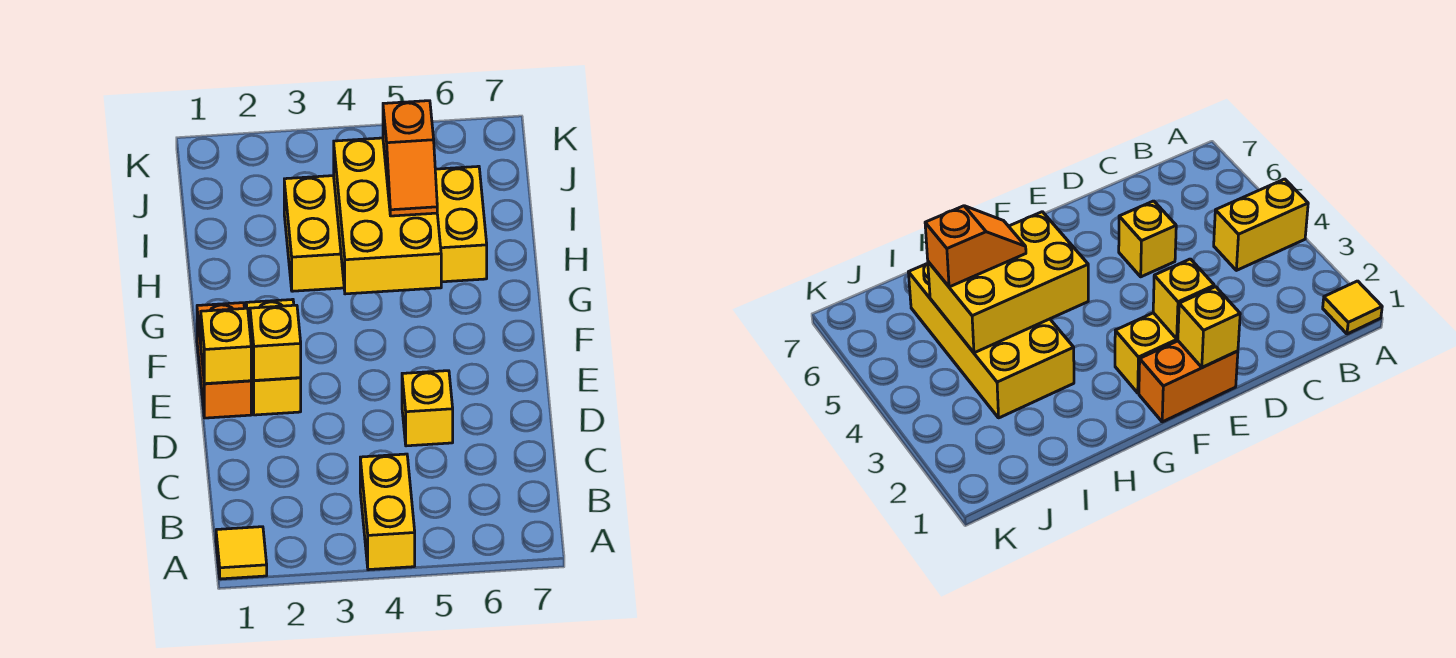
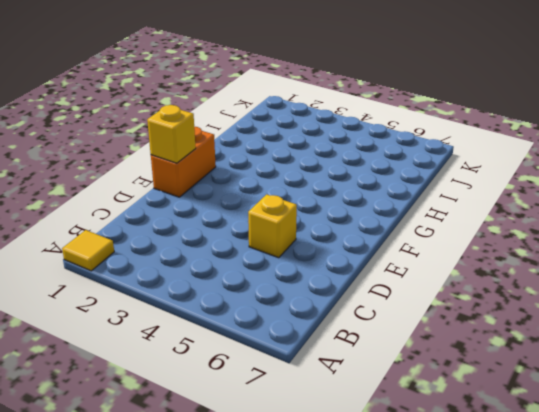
none -> yellow 1x2 brick [360,454,415,570]
none -> yellow 1x2 brick [246,299,301,415]

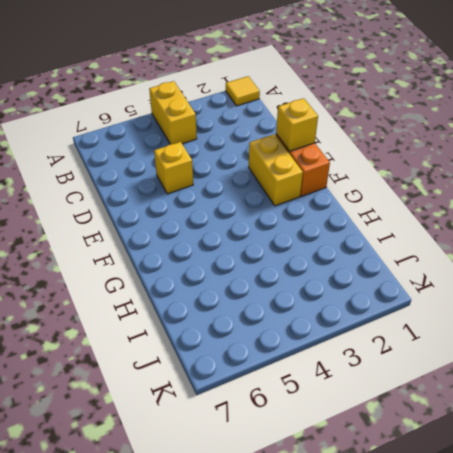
none -> yellow 2x4 brick [284,166,487,291]
none -> yellow 1x1 brick [250,305,301,380]

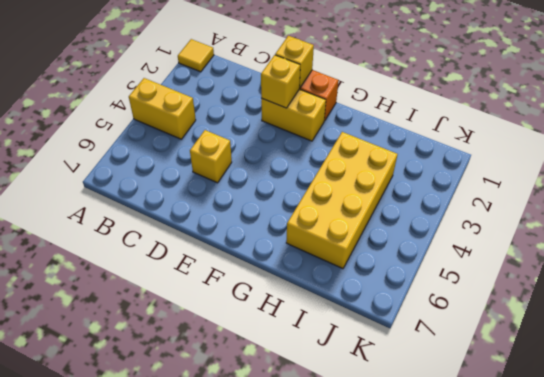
none -> yellow 2x3 brick [334,138,441,294]
none -> orange 1x2 slope [383,101,437,216]

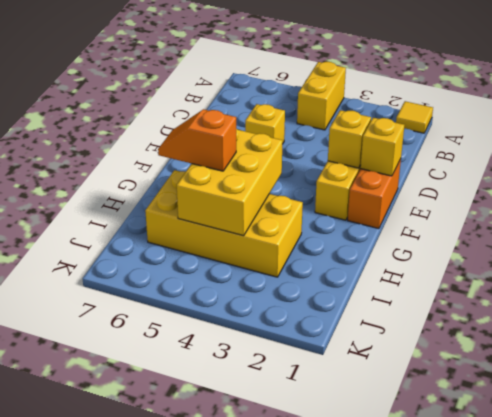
orange 1x2 slope [158,109,236,171] -> orange 1x2 slope turned to [383,101,437,216]

